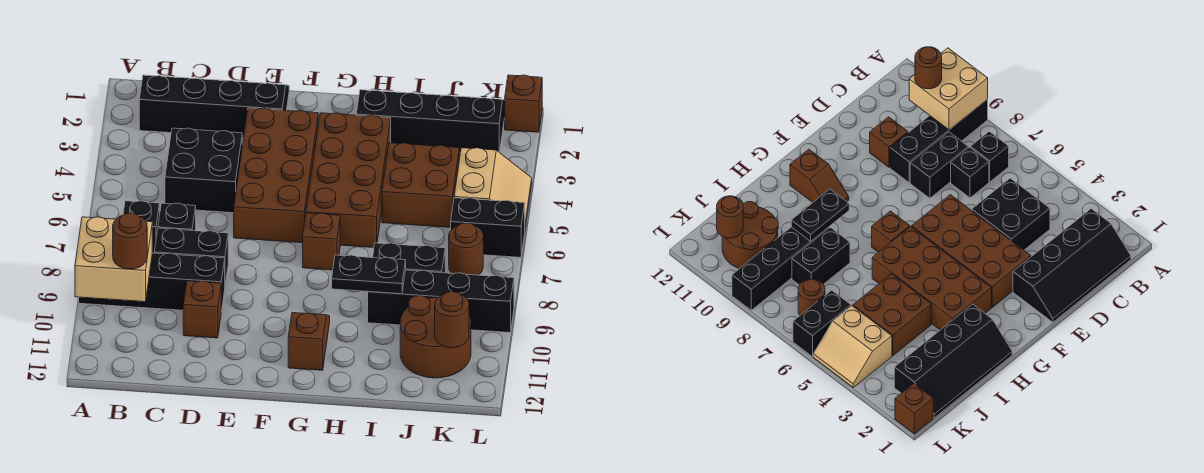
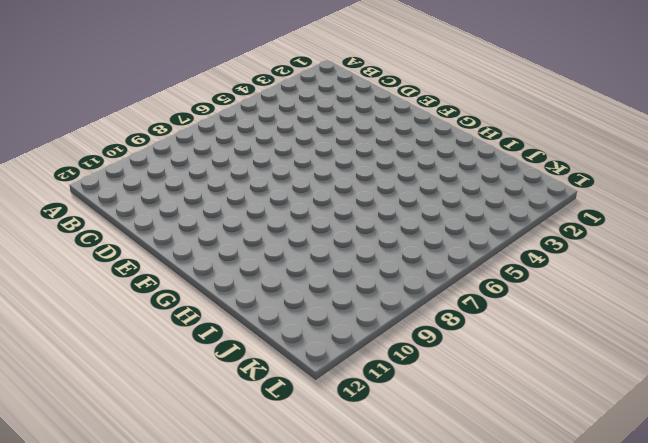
none -> black 1x4 brick [79,253,225,312]
none -> black 2x4 slope [139,75,289,138]
none -> black 1x1 brick [123,201,160,253]

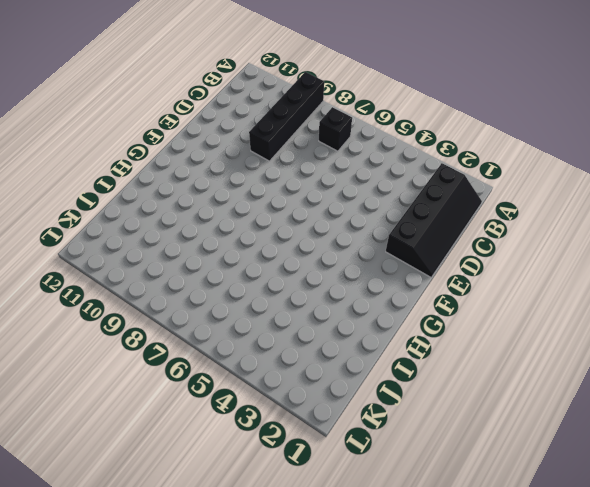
none -> black 2x2 brick [165,128,242,213]
none -> black 1x1 brick [158,203,196,231]
none -> black 1x2 brick [154,228,228,284]

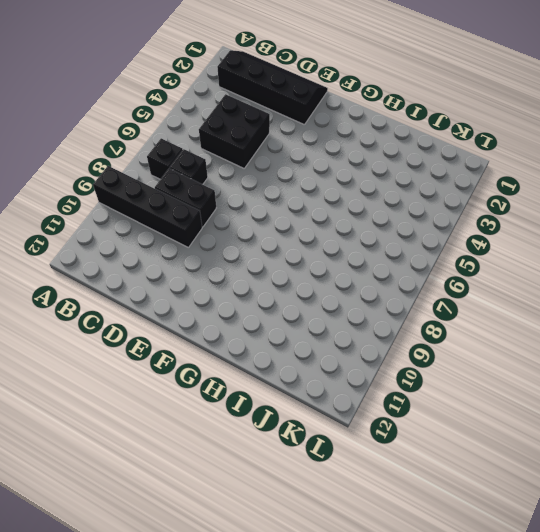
none -> brown 1x1 brick [183,281,221,338]
none -> brown 2x4 brick [234,108,318,243]
none -> brown 2x4 brick [306,113,391,248]

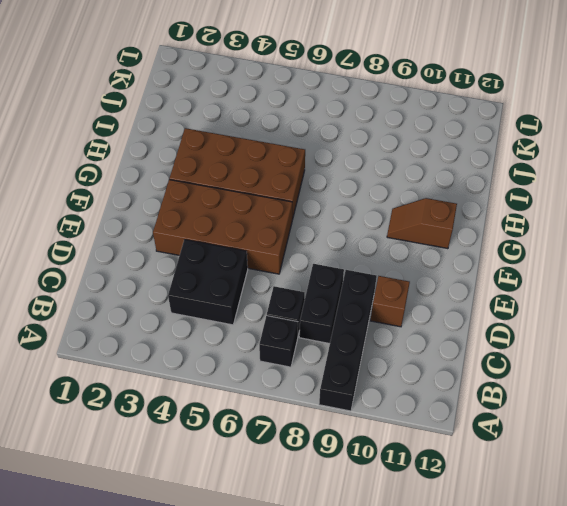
none -> black 2x4 slope [139,75,289,138]
none -> brown 1x1 brick [303,213,340,270]
none -> black 2x4 slope [356,90,505,152]

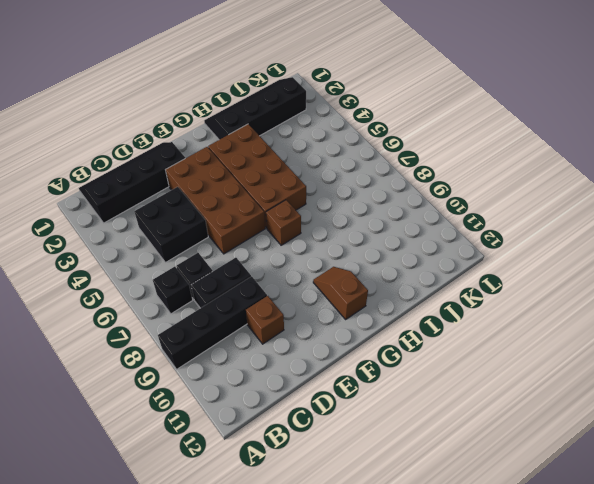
none -> brown 2x2 brick [382,143,459,227]
none -> black 1x2 brick [373,243,445,273]
none -> black 1x4 brick [368,270,514,333]

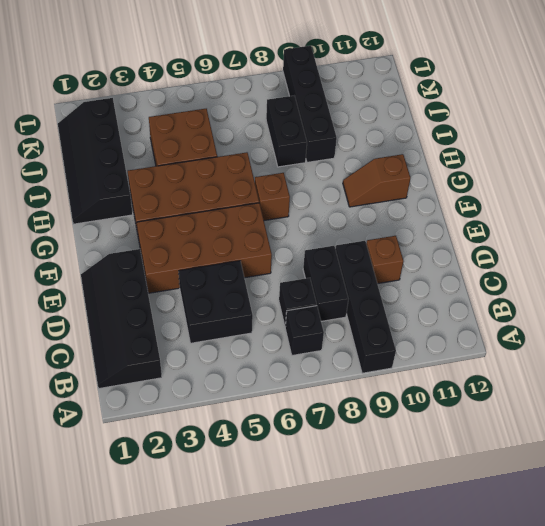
none -> brown 2x2 round brick [400,295,471,378]
none -> tan 2x2 slope [454,148,532,227]
none -> black 1x2 brick [451,198,525,257]

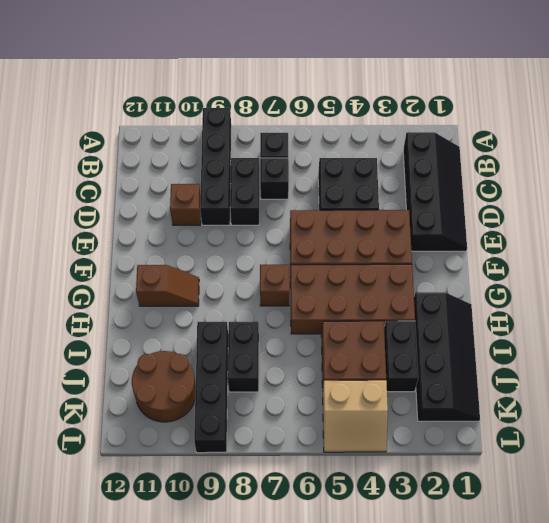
black 1x2 brick [384,321,418,392] -> black 1x2 brick moved to [451,198,525,257]
none -> brown 1x1 round brick [449,223,483,275]
none -> brown 1x1 brick [505,75,542,132]
none -> tan 2x2 brick [75,217,152,302]

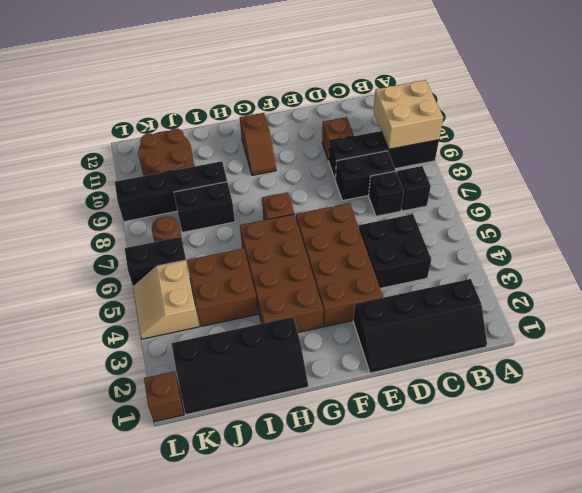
none -> black 1x2 plate [332,255,406,294]
none -> brown 1x1 round brick [435,292,469,348]
none -> brown 1x1 round brick [113,213,147,269]

